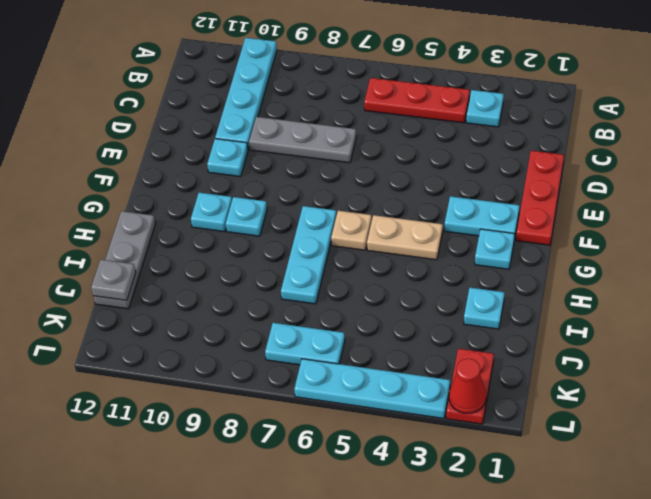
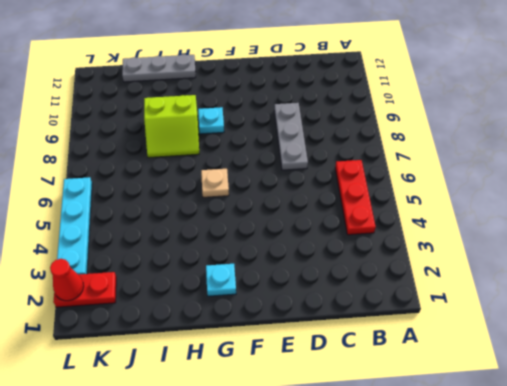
lime 2x2 slope [144,95,199,158] -> none
none -> cyan 1x4 plate [215,38,277,149]
none -> cyan 1x1 plate [466,90,504,127]
none -> red 1x3 plate [516,151,564,245]

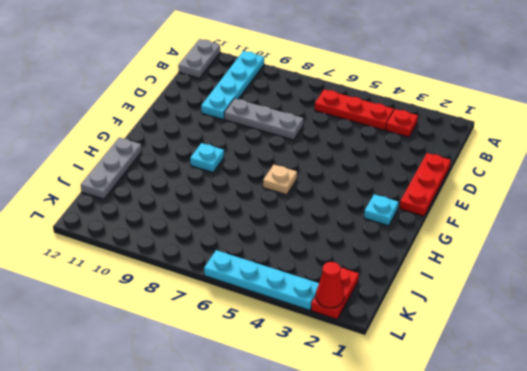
grey 1x2 plate [178,39,220,78] -> none
red 1x1 plate [386,109,418,137] -> cyan 1x1 plate [466,90,504,127]
none -> cyan 1x1 plate [207,139,248,177]
none -> cyan 1x2 plate [445,196,519,238]
none -> tan 1x2 plate [367,215,443,260]

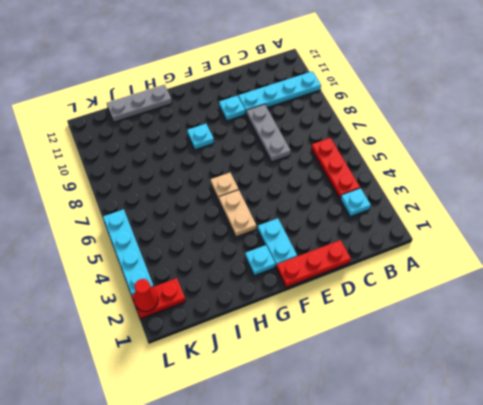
none -> cyan 1x3 plate [281,206,336,304]
none -> cyan 1x1 plate [191,193,232,232]
none -> cyan 1x1 plate [464,288,504,329]

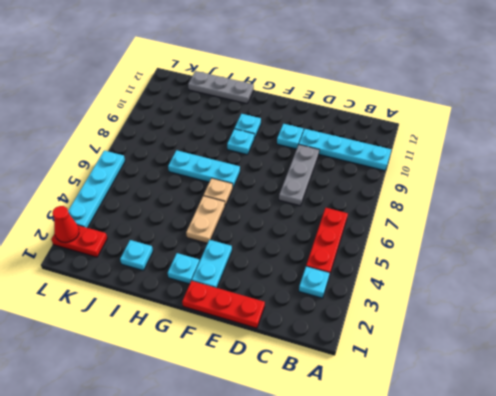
none -> cyan 1x2 plate [265,323,345,365]
none -> grey 1x1 plate [91,260,136,300]

